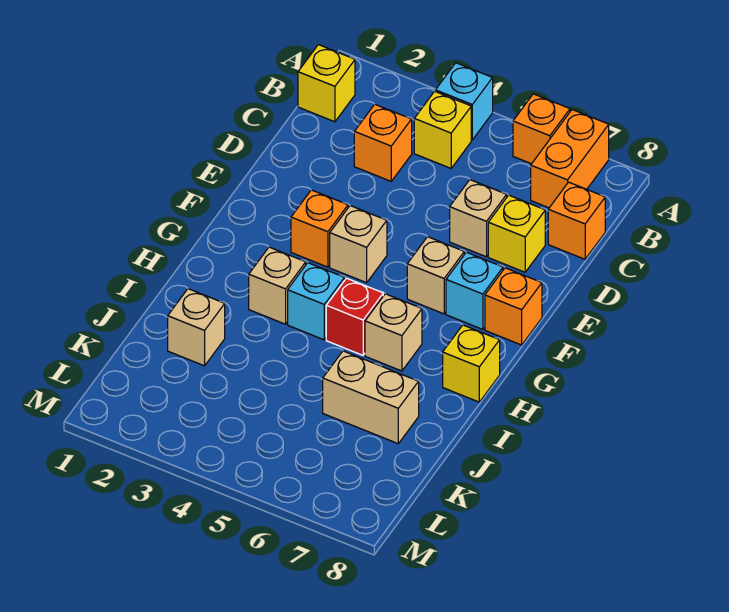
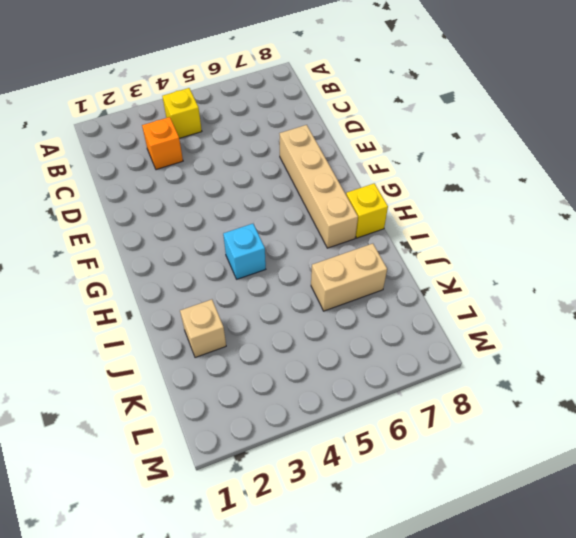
tan 1x4 brick [280,125,358,248] -> cyan 1x1 brick [446,252,503,329]
none -> cyan 1x1 brick [436,63,493,140]
none -> orange 1x1 brick [513,94,570,164]
none -> orange 1x2 brick [531,110,609,208]

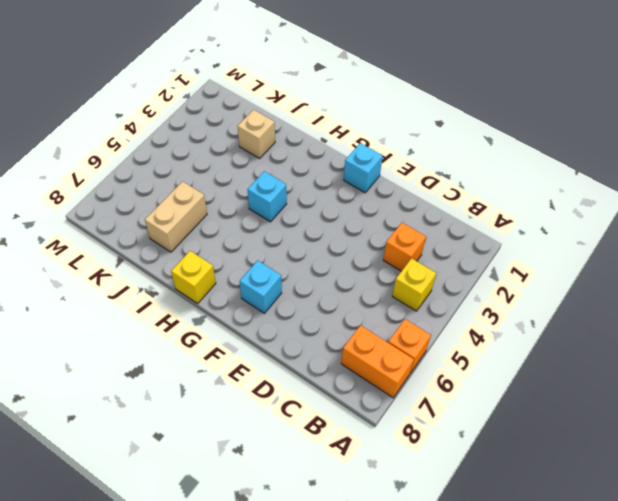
cyan 1x1 brick [344,143,383,193] -> cyan 1x1 brick moved to [436,63,493,140]
none -> yellow 1x1 brick [298,45,355,122]
none -> orange 1x1 brick [548,182,605,259]
none -> tan 1x1 brick [450,180,507,257]

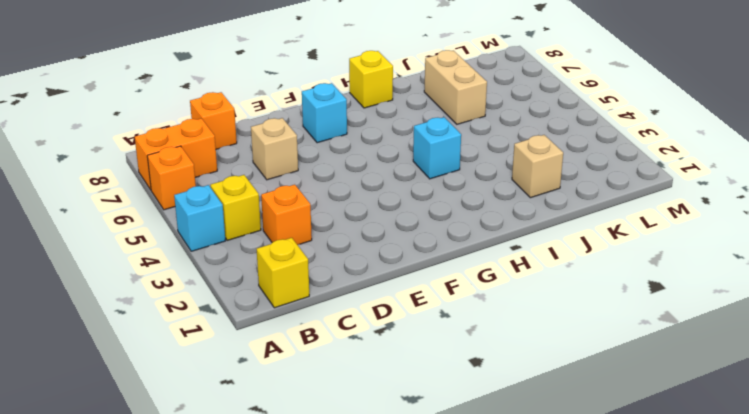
none -> yellow 1x1 brick [488,195,545,272]
none -> orange 1x1 brick [291,190,348,267]
none -> tan 1x1 brick [330,206,387,283]

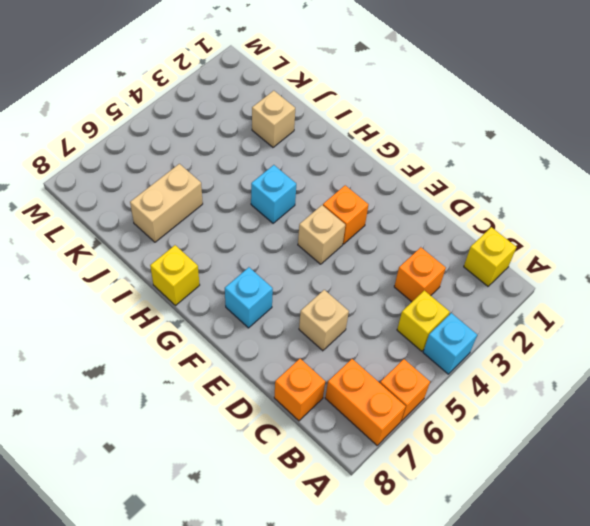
none -> yellow 1x1 brick [488,195,545,272]
none -> tan 1x1 brick [407,237,464,314]
none -> orange 1x1 brick [485,268,542,345]

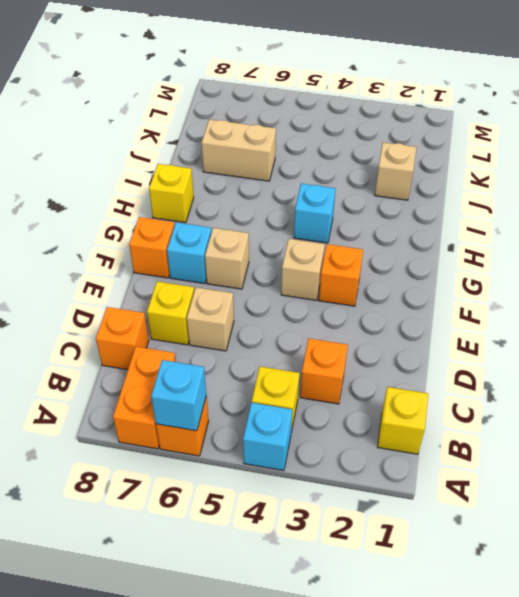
cyan 1x1 brick [151,360,206,431] -> none
none -> tan 1x1 brick [249,247,306,324]
none -> red 1x1 brick [326,278,383,355]
none -> tan 1x1 brick [365,294,422,371]

